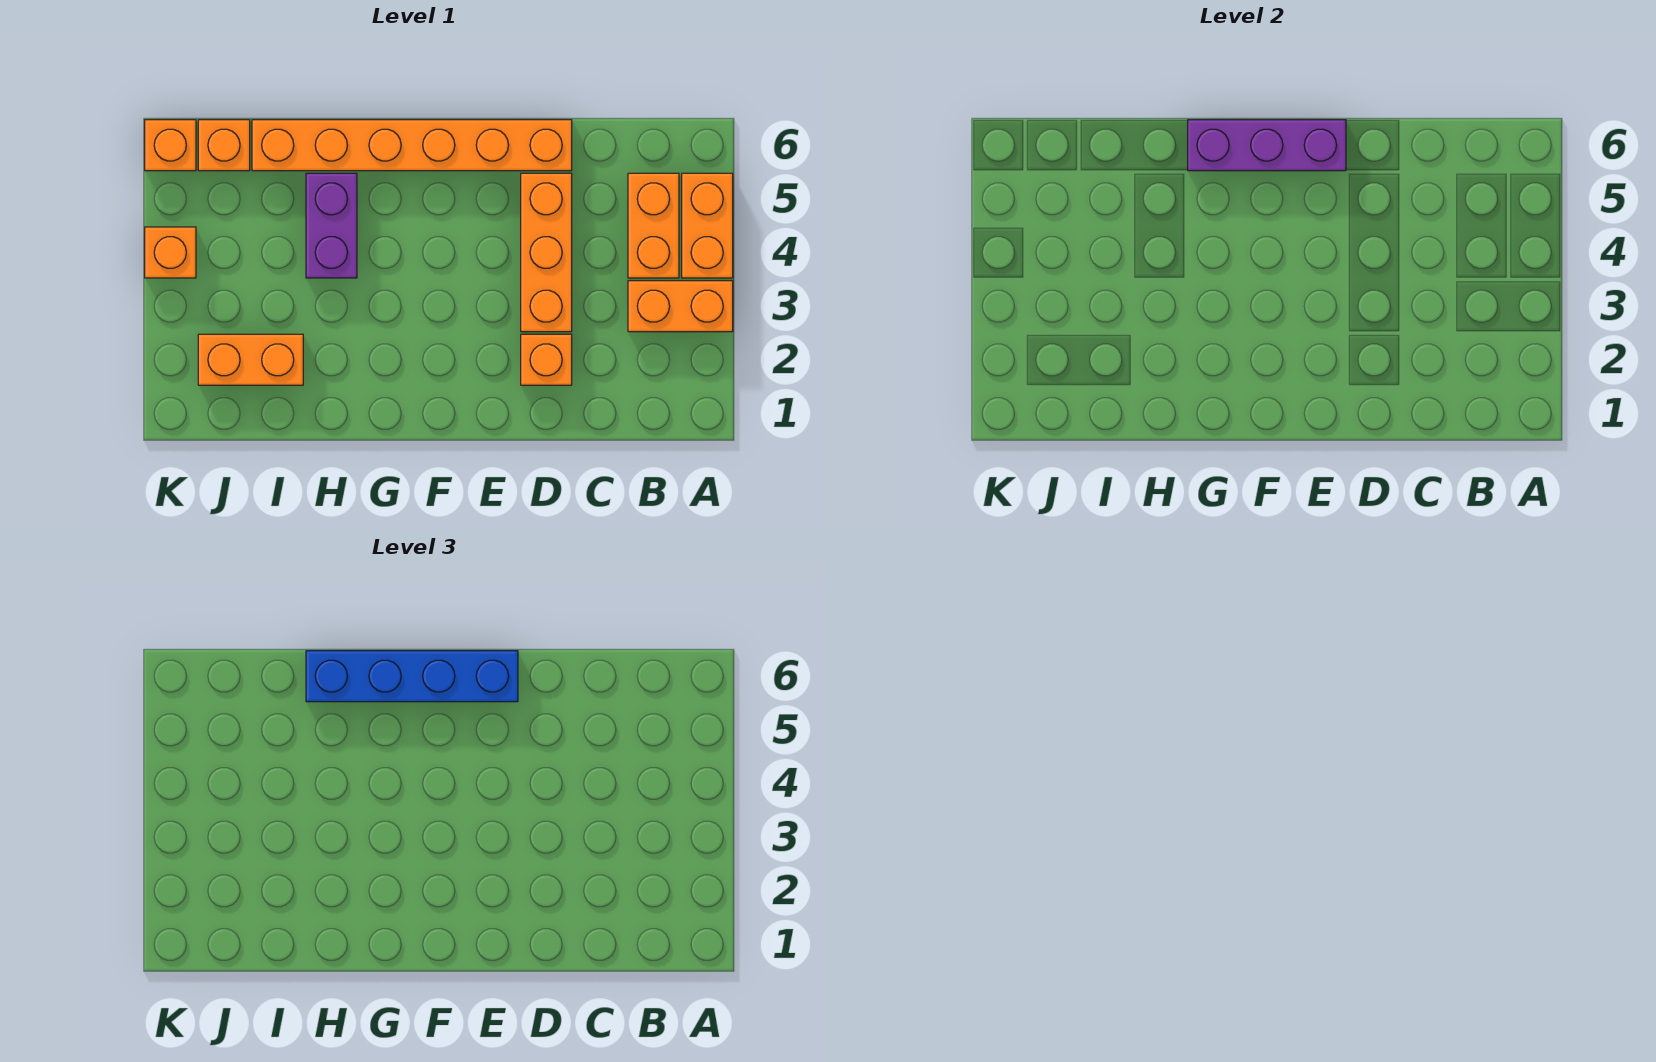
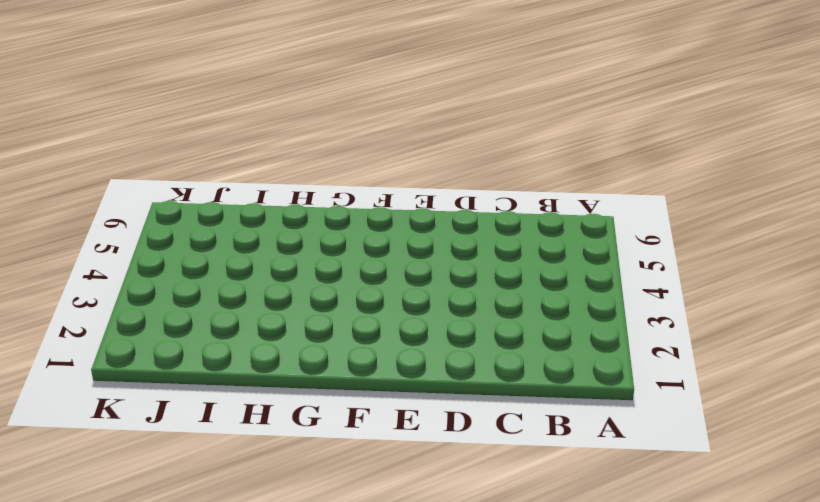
none -> orange 1x2 brick [628,281,733,332]
none -> orange 1x2 brick [682,173,733,278]
none -> orange 1x2 brick [628,173,679,278]

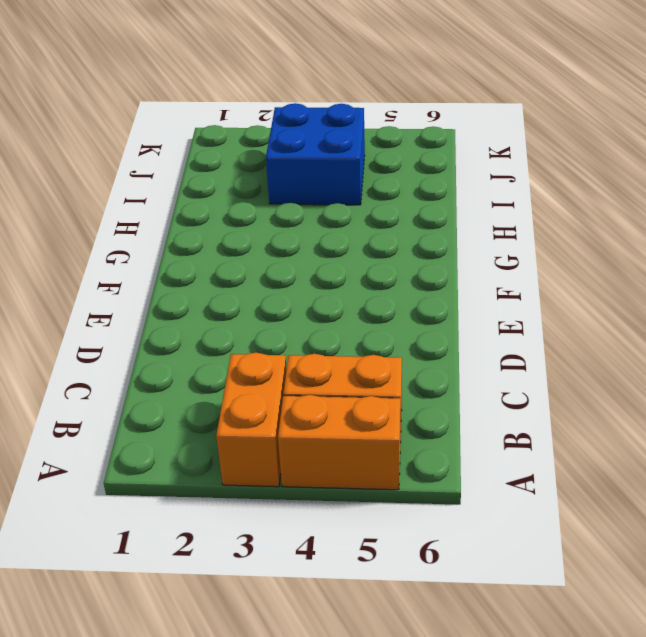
blue 2x2 brick [266,103,365,205] -> none
none -> orange 1x1 brick [521,334,572,385]
none -> orange 1x3 brick [521,173,572,332]
none -> orange 1x6 brick [252,120,572,171]

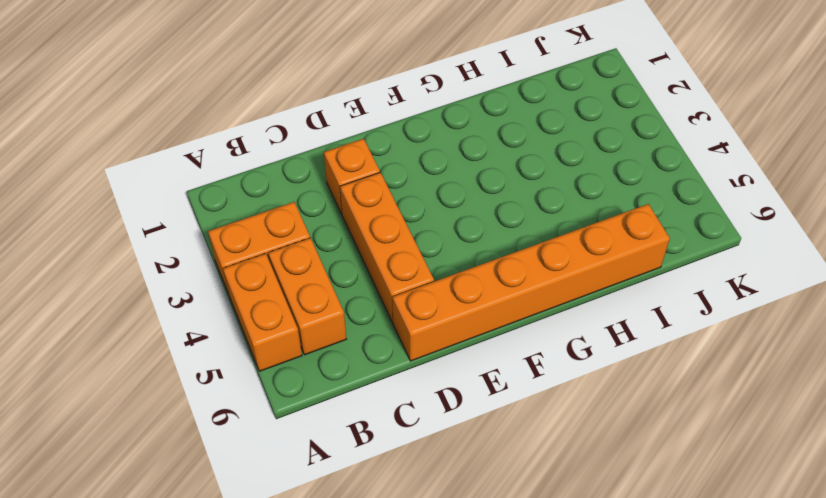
none -> purple 1x2 brick [306,173,357,278]
none -> orange 1x2 brick [198,334,303,385]
none -> orange 1x1 brick [198,120,250,171]

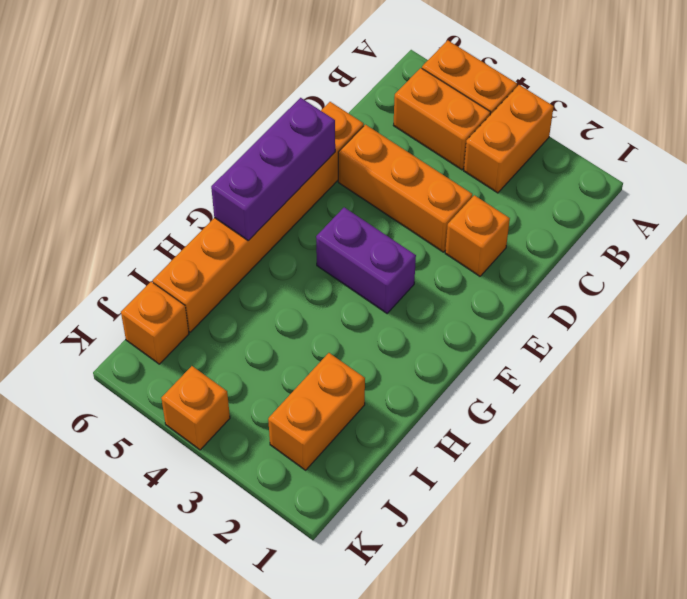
purple 1x2 brick [316,207,416,313] -> purple 1x2 brick moved to [306,173,357,278]
none -> orange 1x1 brick [145,120,196,171]
none -> blue 1x4 brick [306,651,518,702]

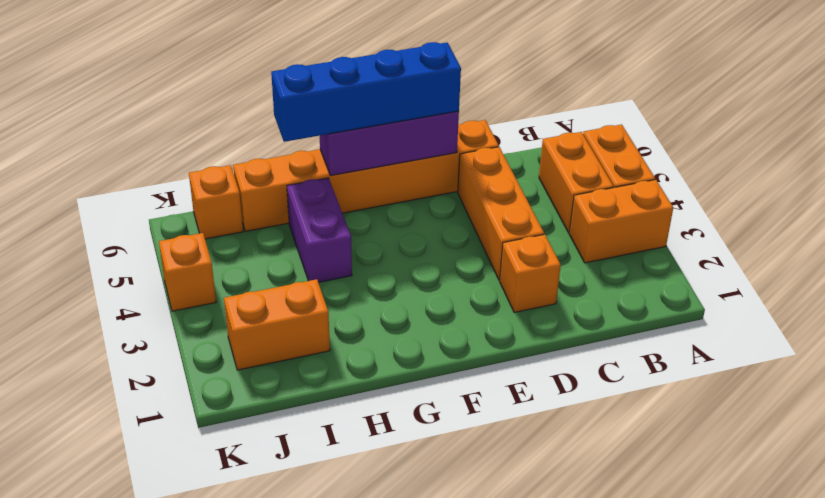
none -> orange 1x1 brick [145,120,196,171]

